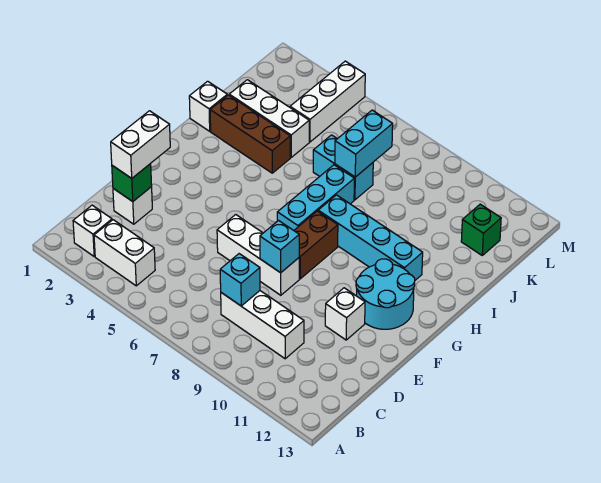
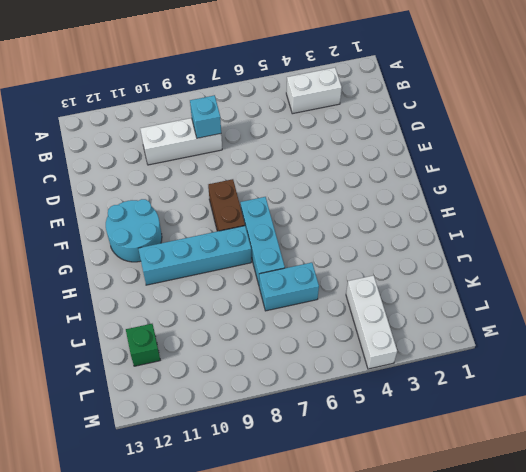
none -> white 1x1 brick [73,205,112,256]
none -> white 1x1 brick [113,187,152,224]
none -> white 1x3 brick [217,215,299,295]

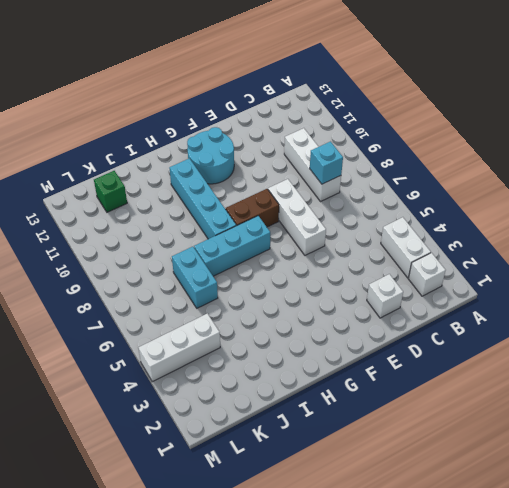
none -> white 1x1 brick [325,288,365,340]
none -> white 1x1 brick [189,81,227,131]
none -> brown 1x3 brick [210,95,290,173]

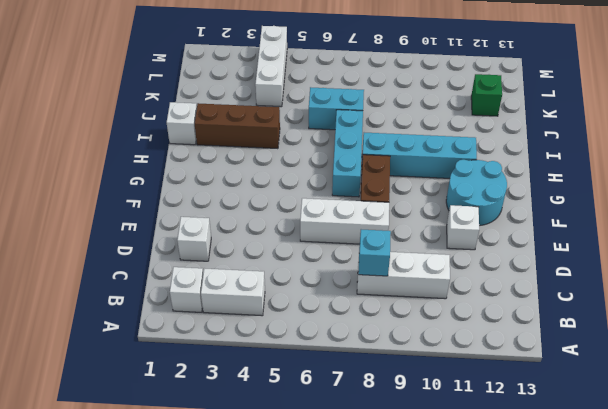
none -> white 1x3 brick [229,80,309,157]
none -> green 1x1 brick [112,164,152,201]
none -> cyan 1x1 brick [260,221,299,273]

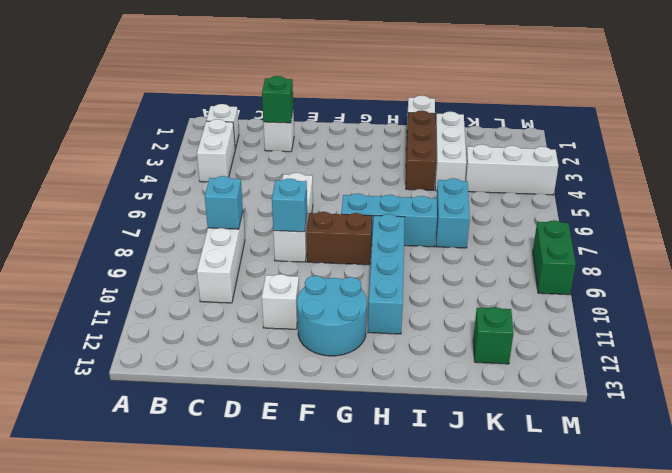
green 1x2 brick [533,220,576,295] -> none
none -> cyan 1x2 brick [335,110,393,177]
none -> white 1x2 brick [111,111,170,178]

